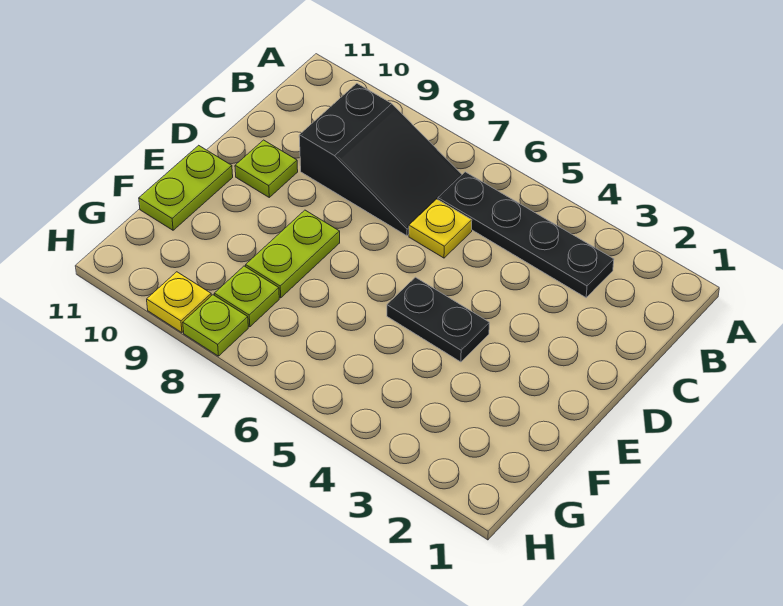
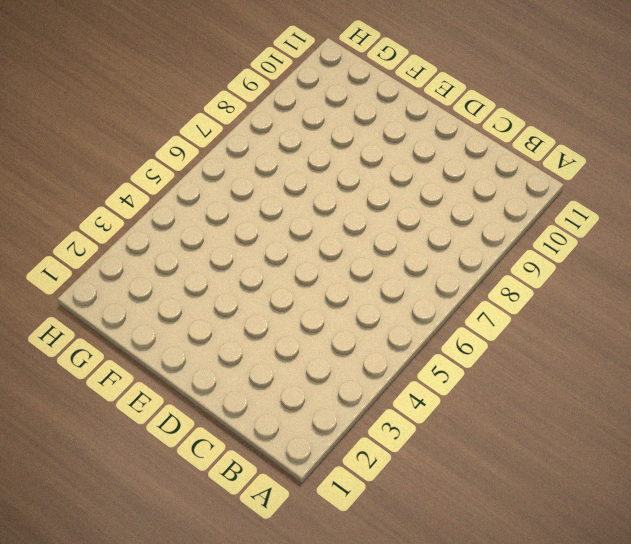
none -> black 1x4 plate [438,172,614,298]
none -> black 2x3 slope [299,83,462,236]

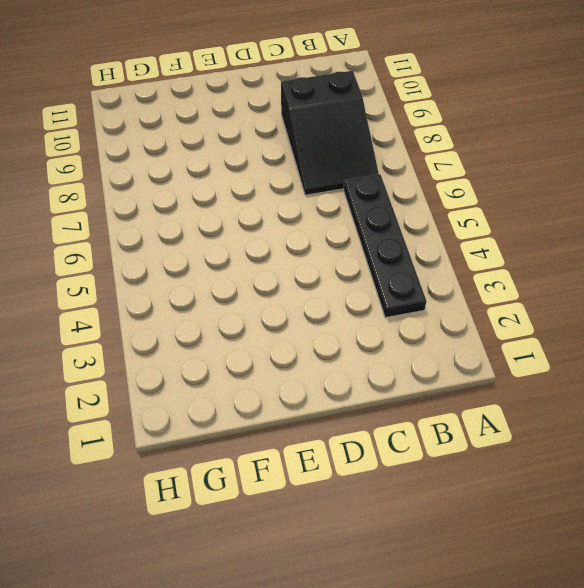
none -> yellow 1x1 plate [409,199,472,258]
none -> lime 1x1 plate [235,140,298,197]

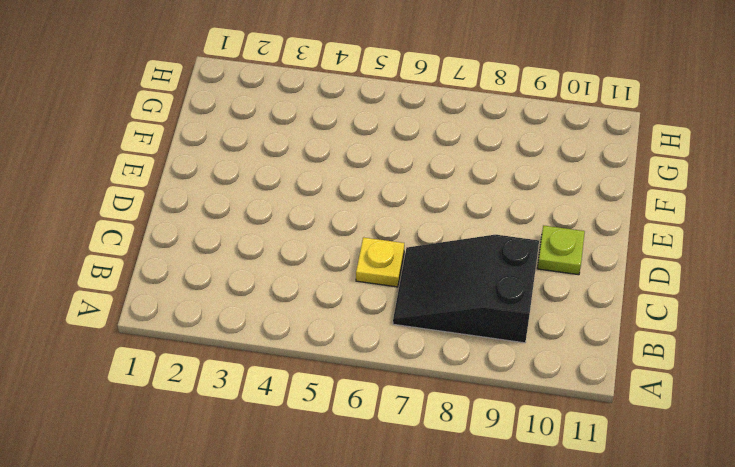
none -> black 1x4 plate [438,172,614,298]
none -> black 1x2 plate [387,277,489,362]

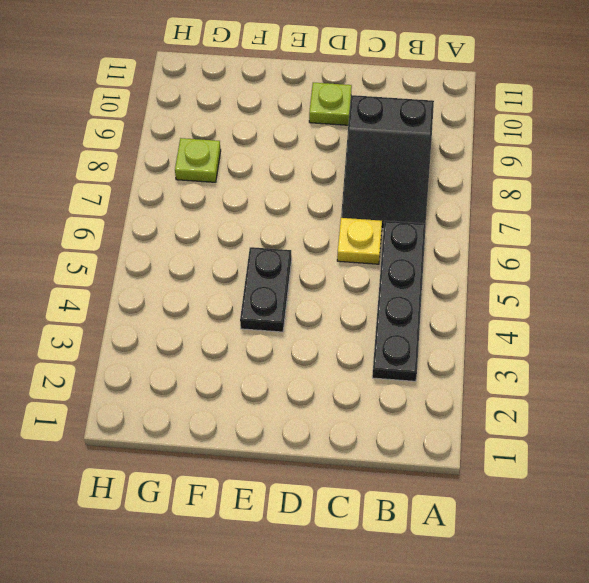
none -> lime 1x2 plate [246,210,340,298]
none -> lime 1x2 plate [139,145,233,230]

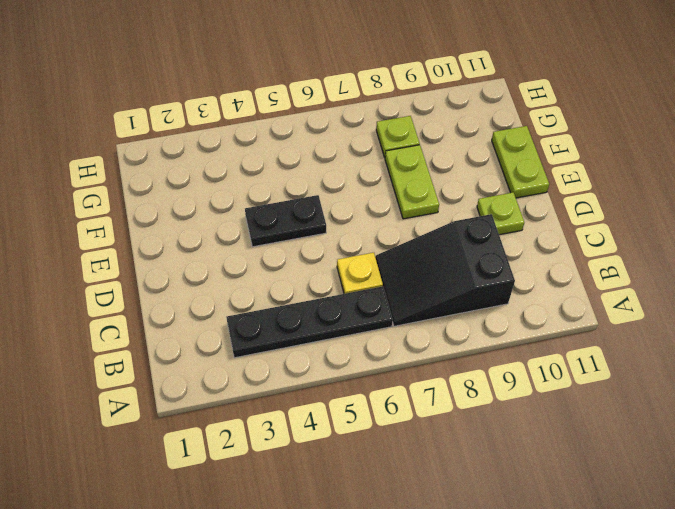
none -> lime 1x1 plate [183,295,248,356]
none -> yellow 1x1 plate [147,272,211,333]

